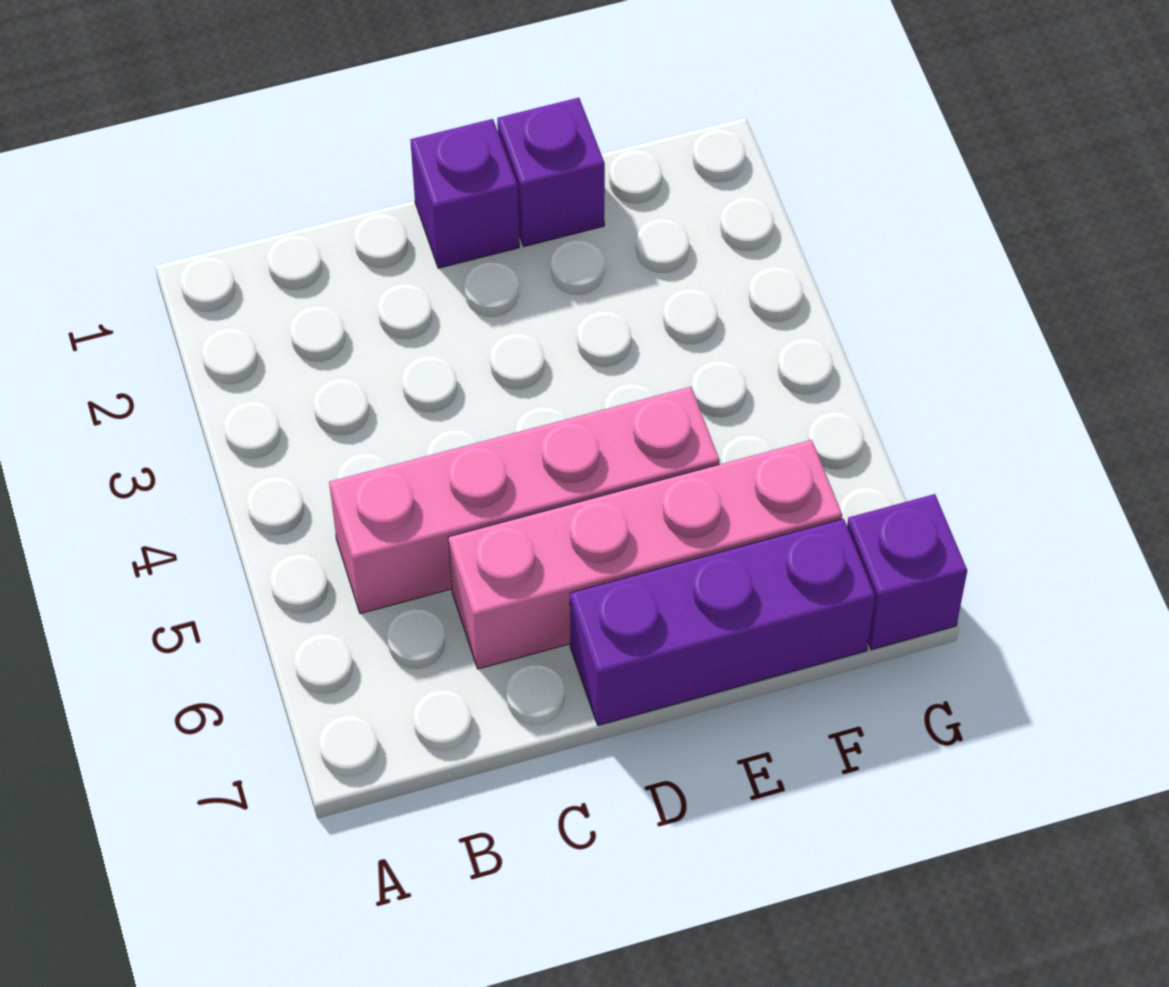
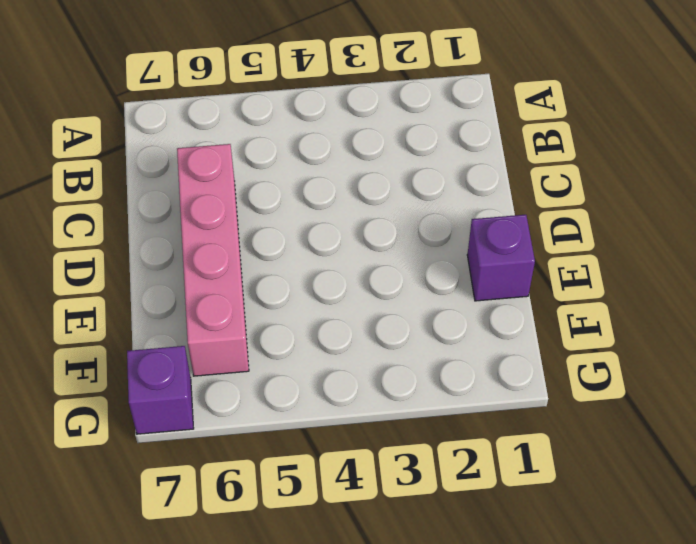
none -> pink 1x4 brick [329,387,720,614]
none -> purple 1x1 brick [410,119,519,268]

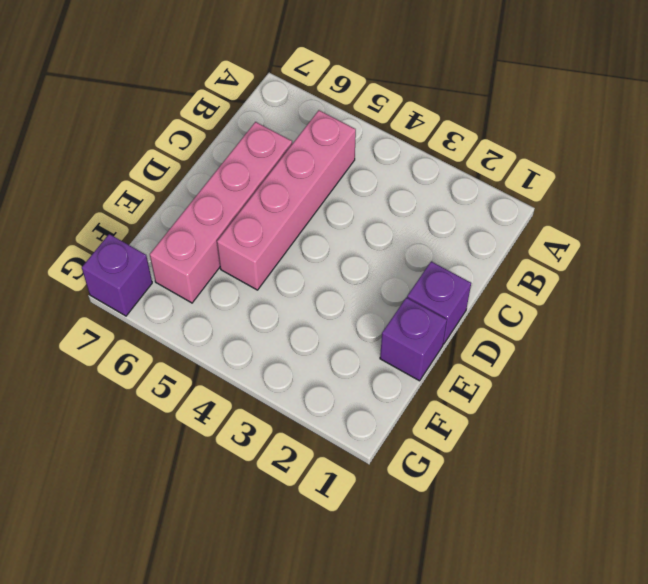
none -> purple 1x3 brick [570,519,875,725]

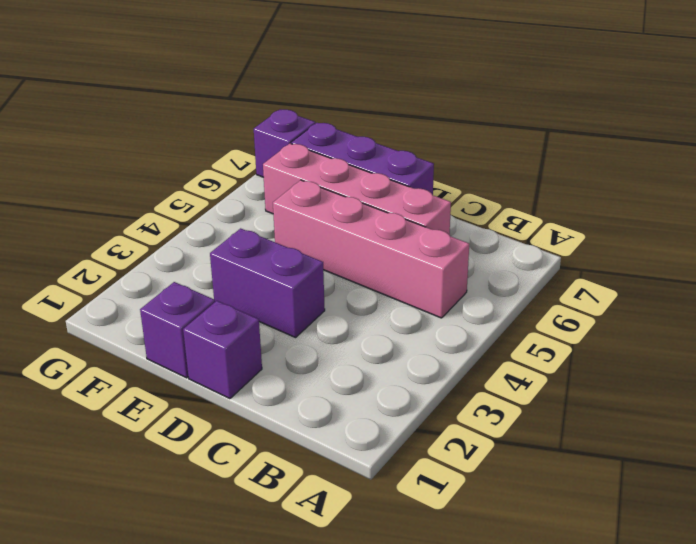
purple 1x2 brick [210,228,325,338] -> none

